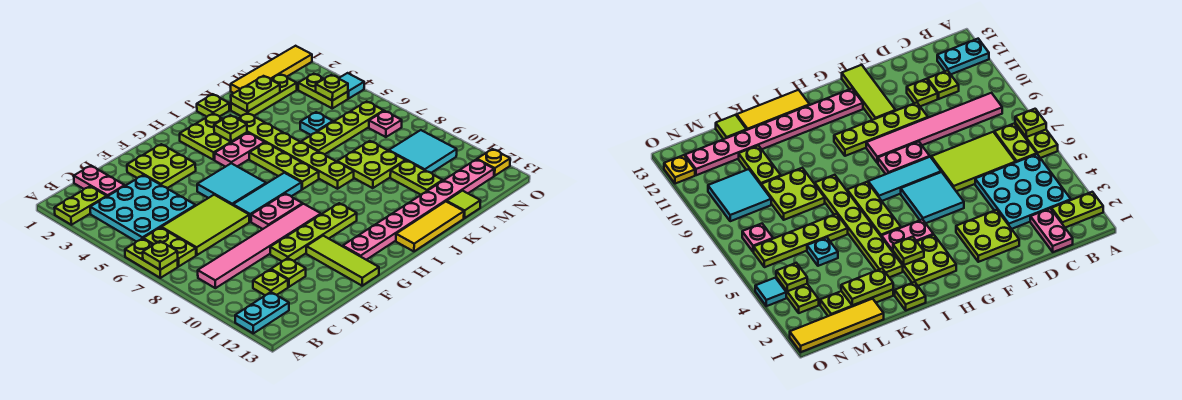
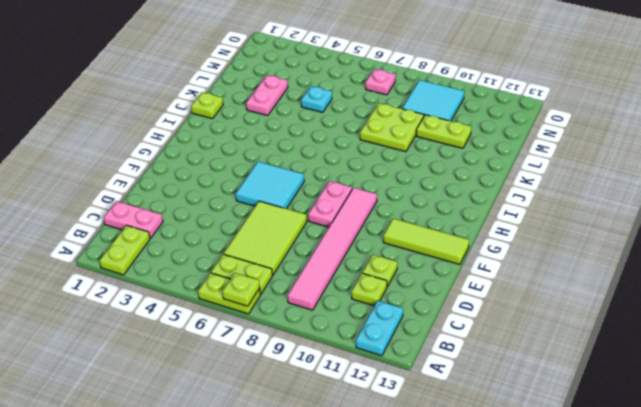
pink 1x2 plate [246,75,288,115] -> pink 1x2 plate moved to [214,133,265,167]
none -> cyan 3x3 plate [90,175,196,242]
none -> lime 2x2 plate [127,144,196,188]
none -> lime 1x4 plate [270,203,357,261]
none -> cyan 1x3 tile [233,173,302,222]

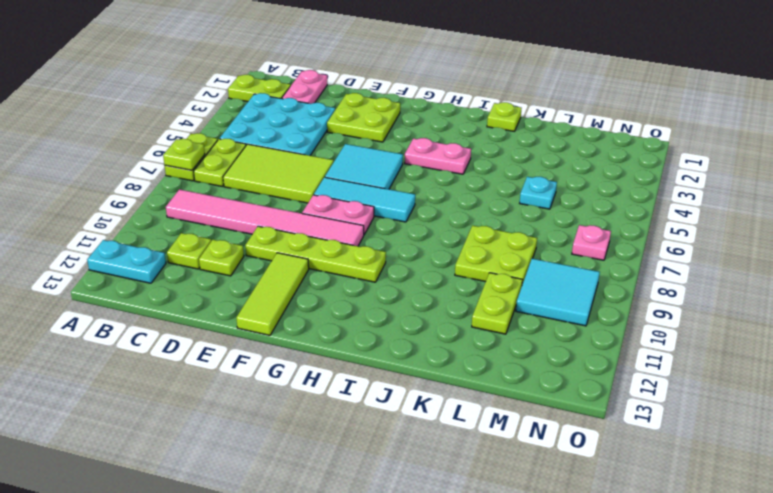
none -> pink 1x8 plate [343,159,494,260]
none -> lime 2x2 plate [180,114,247,160]
none -> lime 1x3 plate [249,143,319,189]
none -> yellow 1x3 tile [396,201,464,251]

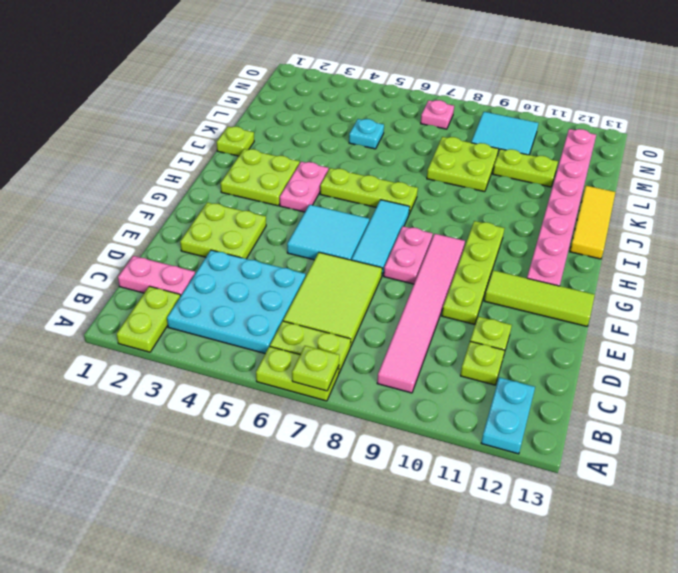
none -> lime 1x6 plate [238,113,354,189]
none -> lime 1x3 plate [231,74,297,116]
none -> lime 1x4 plate [302,101,383,154]
none -> yellow 1x4 tile [231,46,312,93]

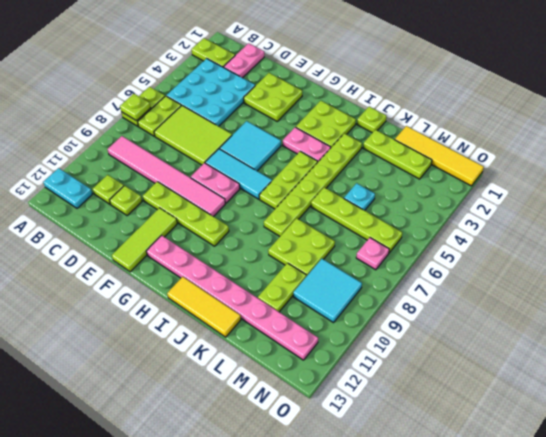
none -> lime 1x1 tile [447,191,480,218]
none -> lime 1x2 plate [298,74,348,108]
none -> cyan 1x1 tile [339,73,364,98]
none -> yellow 1x1 plate [477,149,510,176]

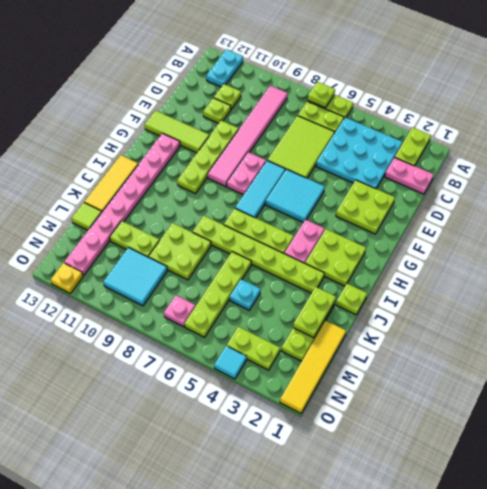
none -> lime 1x1 plate [214,115,247,142]
none -> lime 1x1 plate [316,75,348,101]

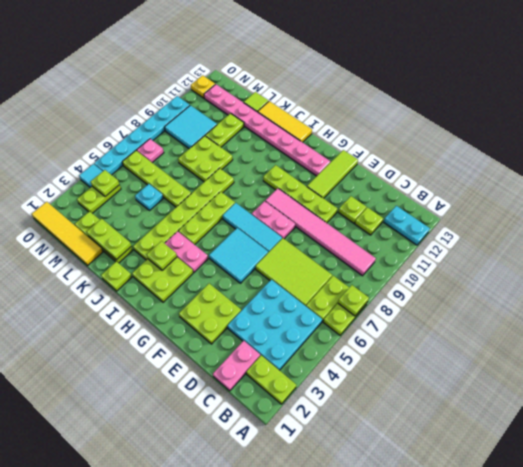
cyan 1x6 plate [94,96,190,175] -> none

